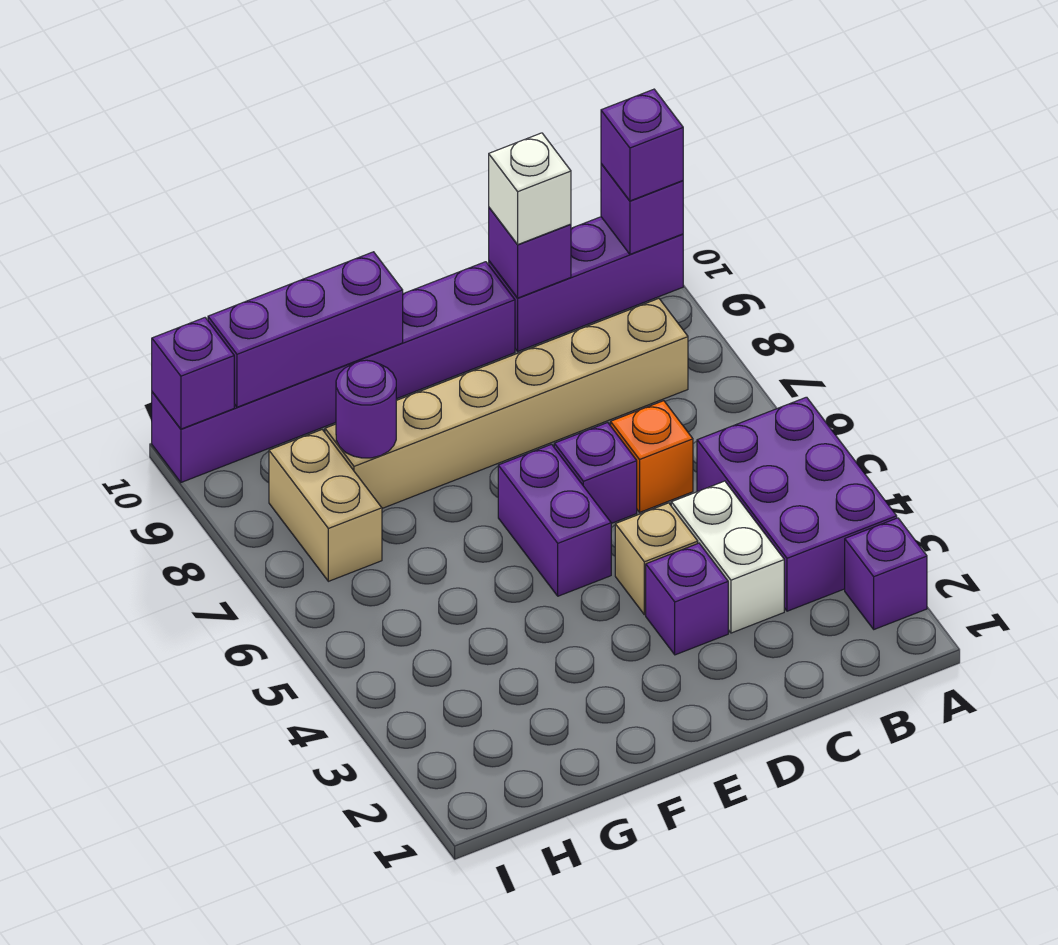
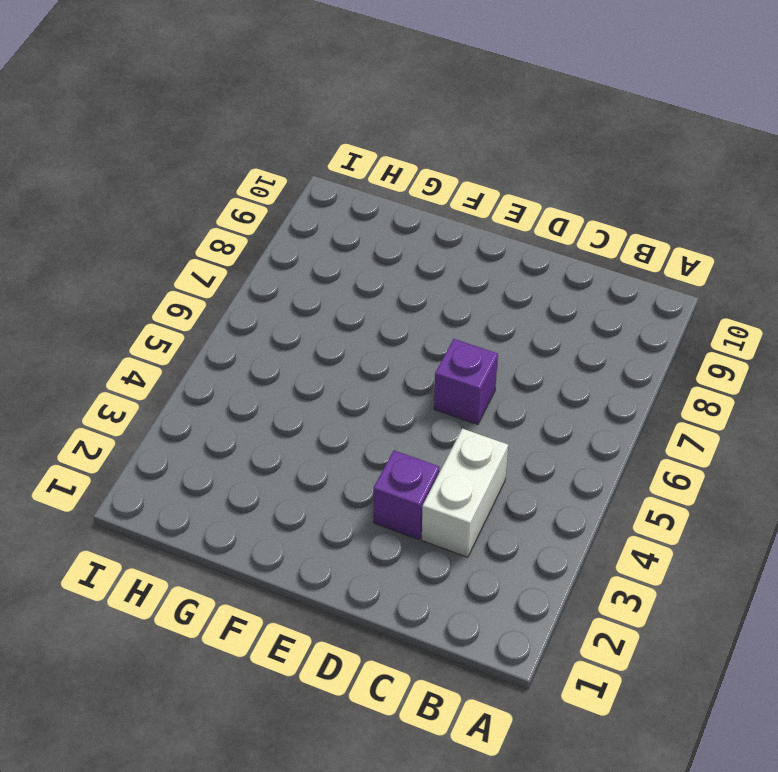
none -> purple 1x1 brick [845,518,927,629]
none -> purple 2x3 brick [697,397,897,611]
none -> purple 1x3 brick [489,217,683,351]

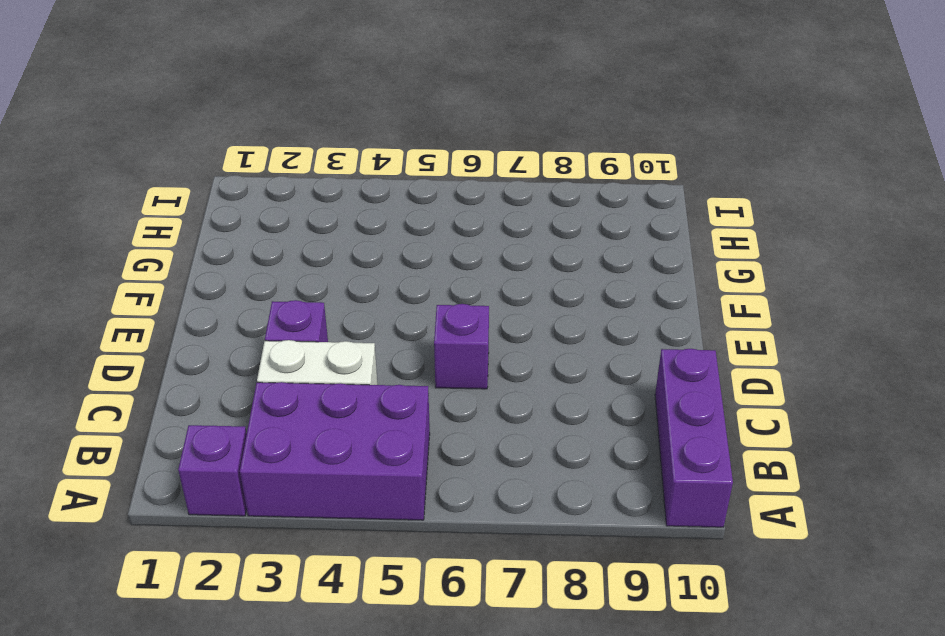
none -> tan 1x6 brick [325,299,688,508]
none -> orange 1x1 brick [611,401,693,512]
none -> tan 1x1 brick [615,503,698,615]

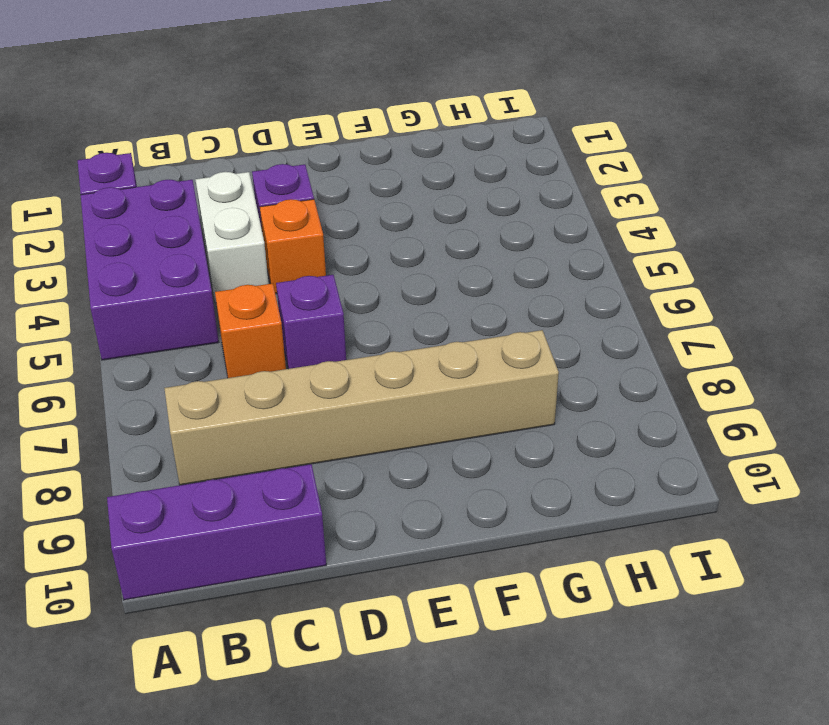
orange 1x1 brick [260,199,326,294] -> tan 1x1 brick [615,503,698,615]
none -> purple 1x6 brick [152,262,515,482]
none -> purple 1x2 brick [498,444,611,596]
none -> tan 1x2 brick [269,430,382,581]

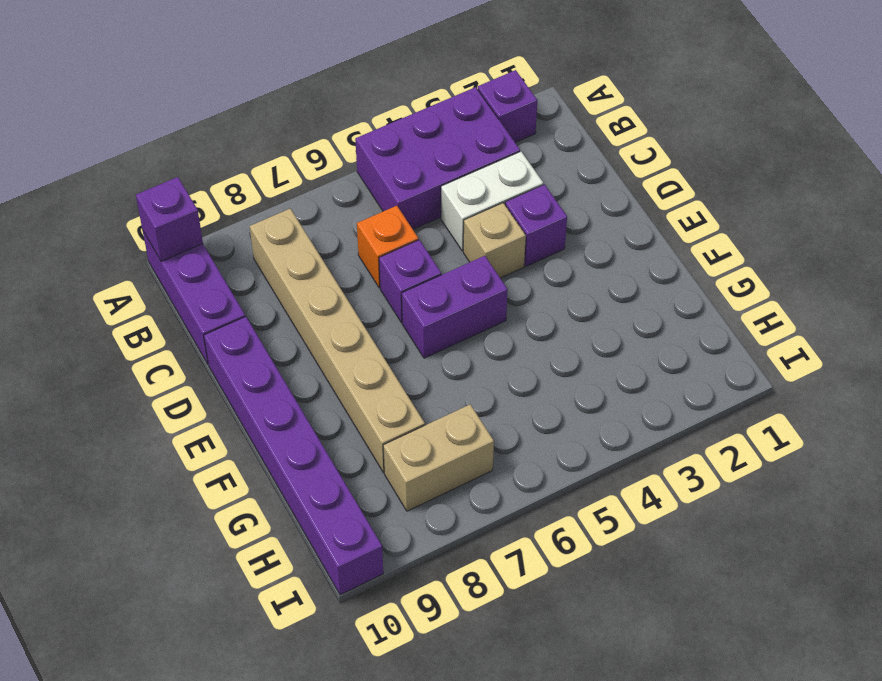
none -> purple 1x1 brick [489,208,571,298]
none -> purple 1x3 brick [208,252,403,407]
none -> purple 1x1 round brick [336,360,396,458]

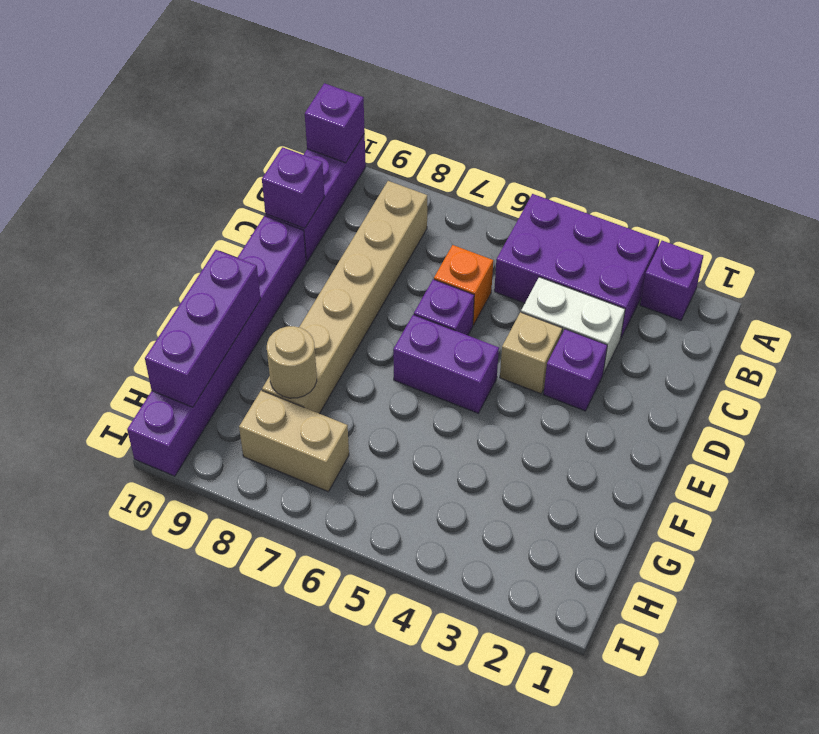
tan 1x1 round brick [267,326,317,398] -> purple 1x1 round brick [336,360,396,458]
none -> purple 1x1 brick [152,318,234,429]
none -> purple 1x1 brick [601,89,683,201]
none -> white 1x1 brick [489,133,571,245]

